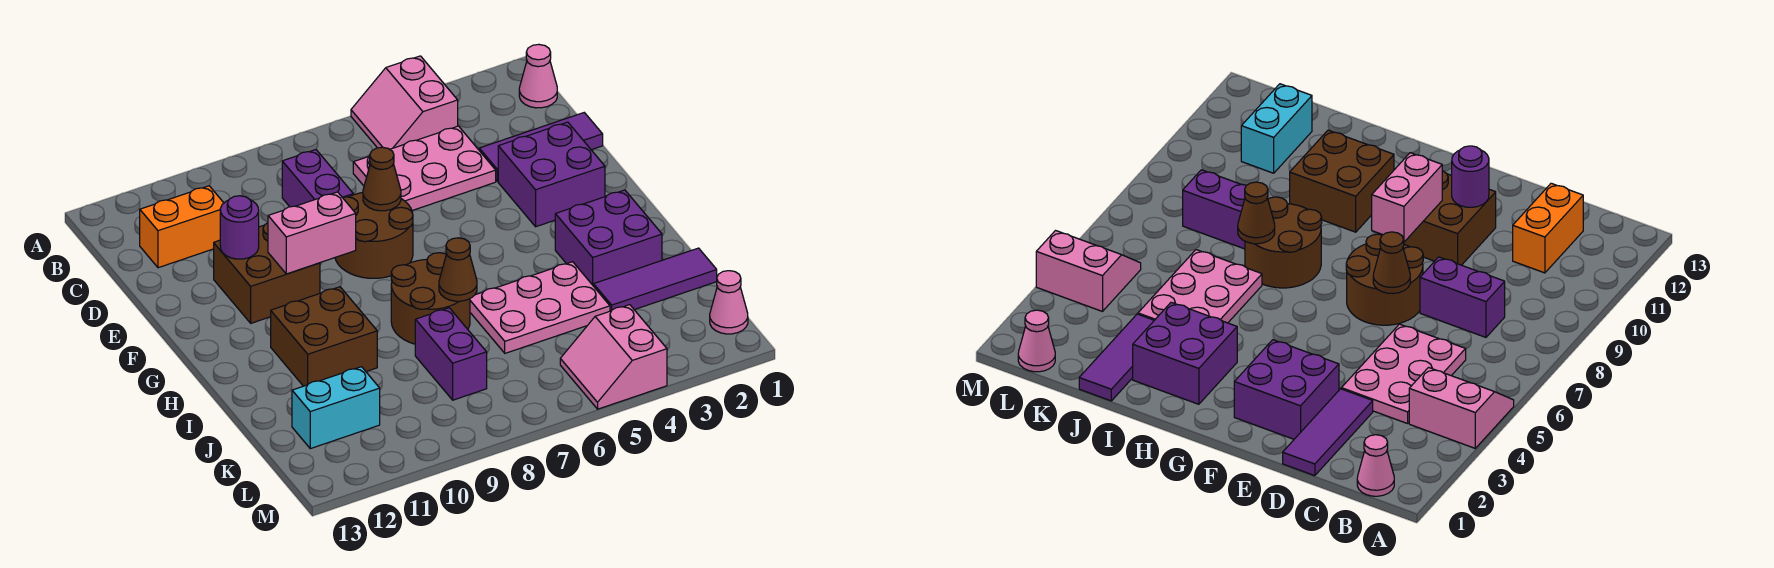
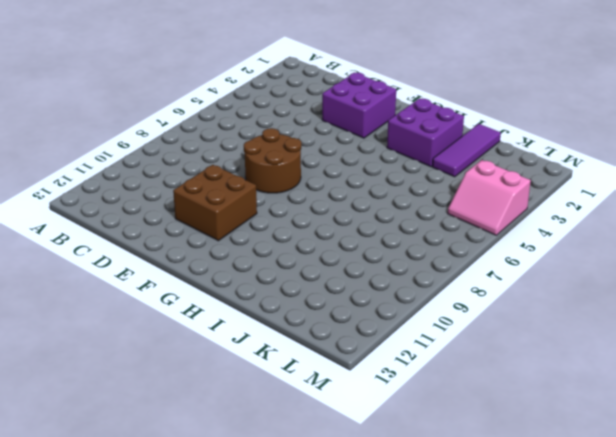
none -> pink 2x2 slope [351,56,458,149]
none -> pink 1x1 cone [519,44,557,108]
none -> pink 2x3 plate [353,126,496,211]

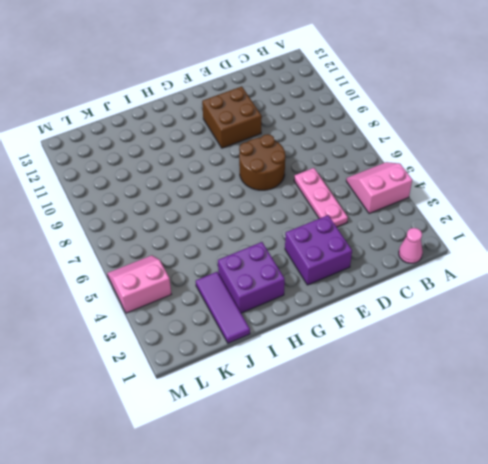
pink 1x3 plate [294,168,348,227] -> pink 2x3 plate [353,126,496,211]
none -> purple 1x2 brick [282,150,353,207]
none -> orange 1x2 brick [140,186,224,268]
none -> purple 1x3 tile [479,113,603,182]

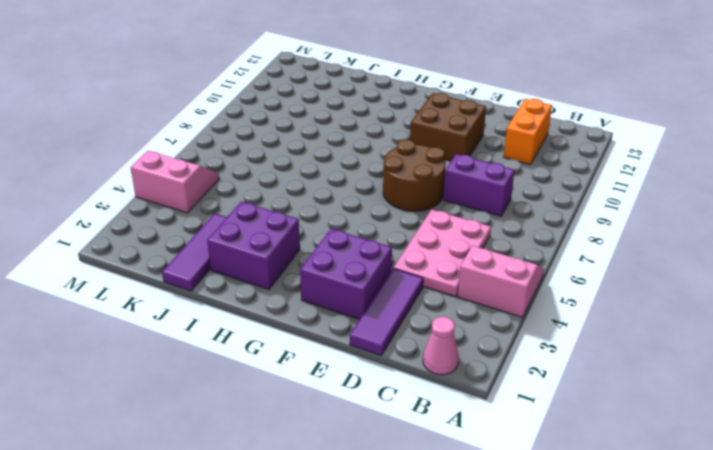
none -> brown 2x2 round brick [391,253,470,344]
none -> brown 2x2 brick [271,287,377,386]
none -> pink 2x3 plate [470,262,610,353]

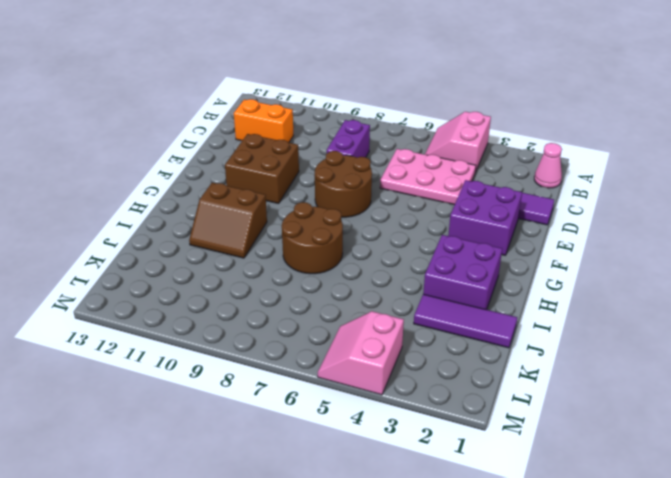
brown 2x2 slope [189,183,267,258] -> brown 2x2 brick [271,287,377,386]
none -> pink 2x3 plate [470,262,610,353]
none -> purple 1x2 brick [415,308,487,400]
none -> cyan 1x2 brick [292,367,380,449]

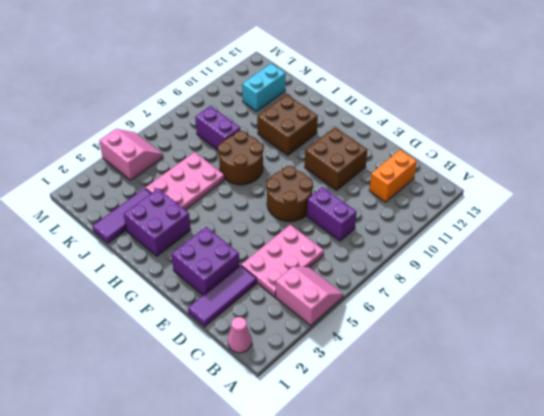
none -> pink 1x1 cone [710,271,748,334]
none -> brown 1x1 cone [363,147,401,211]
none -> purple 1x1 round brick [220,196,259,259]

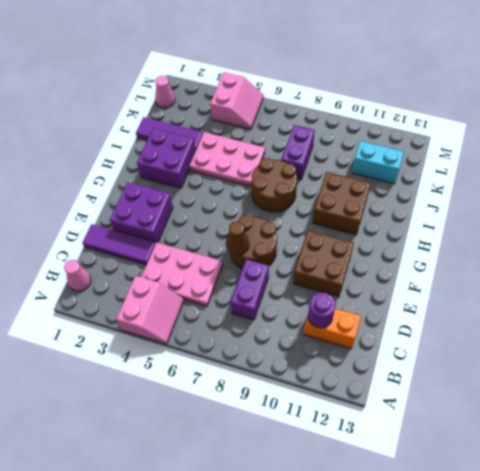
purple 1x1 round brick [308,292,336,328] -> purple 1x1 round brick moved to [220,196,259,259]
none -> pink 1x2 brick [268,192,356,274]
none -> brown 1x1 cone [439,238,477,301]

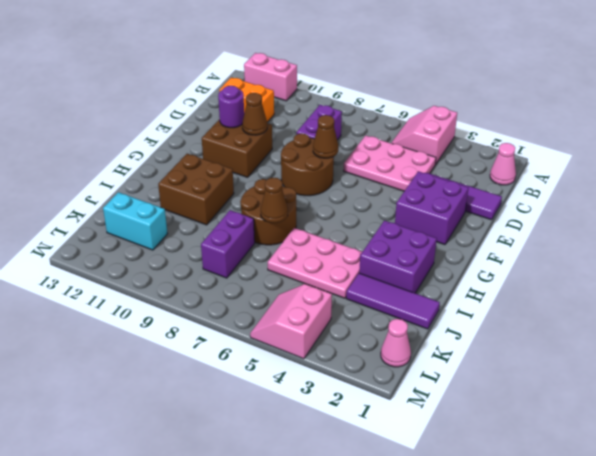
pink 1x2 brick [244,53,297,101] -> pink 1x2 brick moved to [268,192,356,274]
brown 1x1 cone [242,93,267,135] -> none

